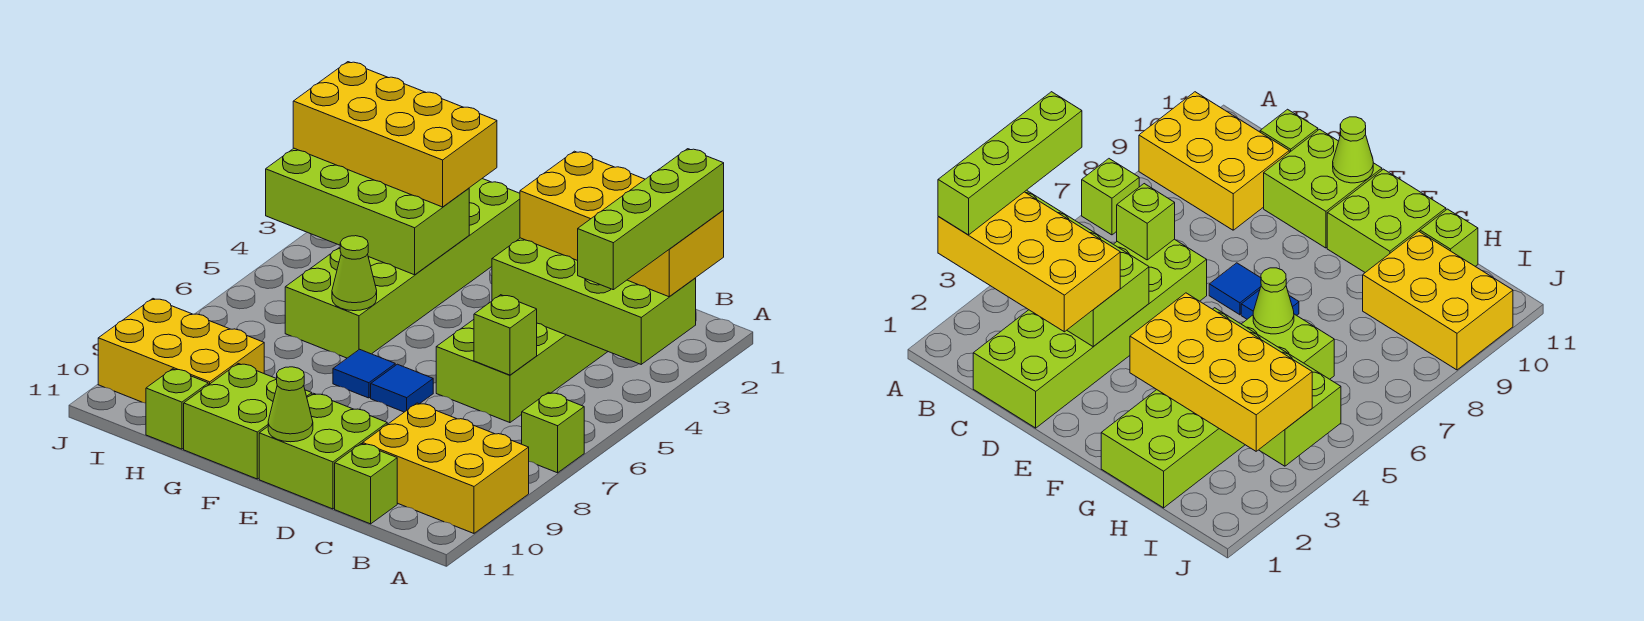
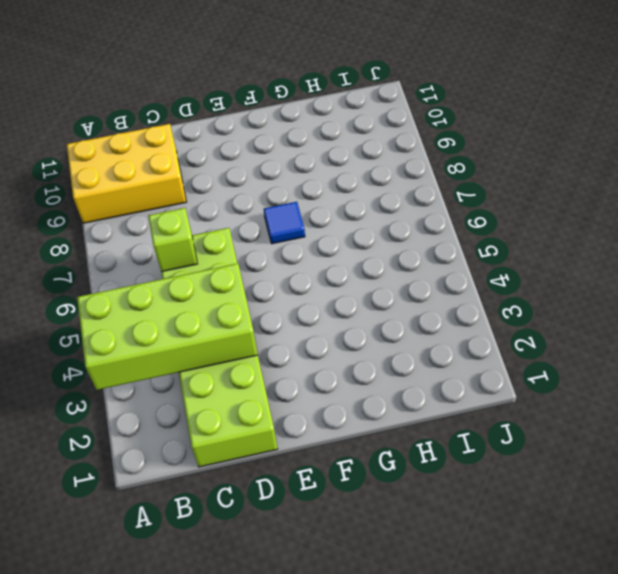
none -> lime 1x1 brick [522,392,584,473]
none -> lime 1x1 brick [335,444,397,524]
none -> lime 2x2 brick [259,393,387,509]

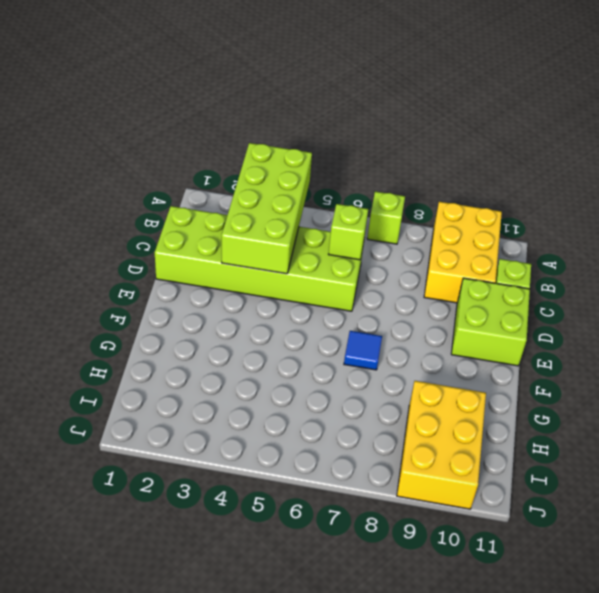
none -> blue 1x1 tile [371,364,433,412]
none -> lime 2x2 brick [184,364,312,479]
none -> lime 2x6 brick [285,178,520,358]

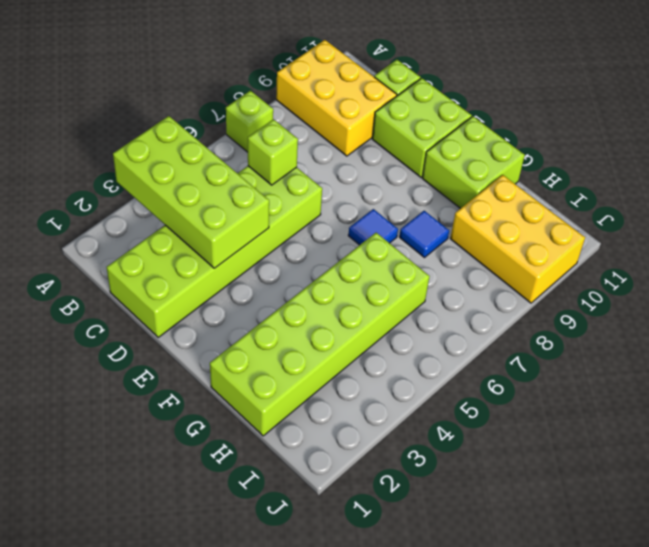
blue 1x1 tile [400,211,449,258] -> blue 1x1 tile moved to [371,364,433,412]
none -> lime 1x1 brick [146,369,208,449]
none -> lime 1x1 cone [268,367,313,442]
none -> lime 2x4 brick [266,148,469,275]

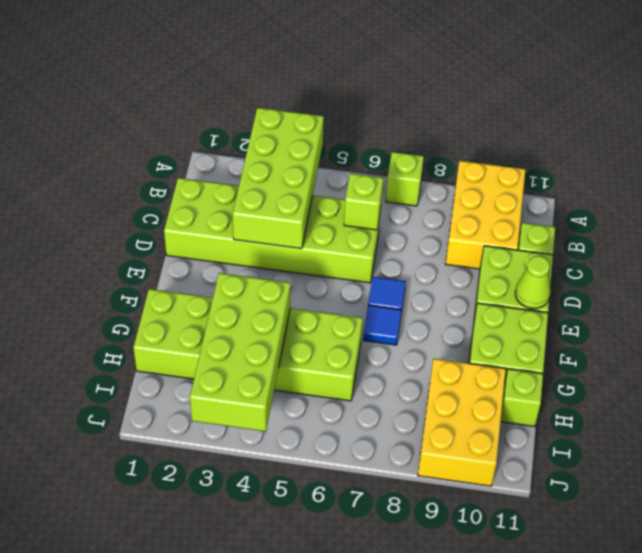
none -> lime 1x1 cone [332,236,377,311]
none -> yellow 2x4 brick [520,151,724,297]
none -> yellow 2x4 brick [293,62,497,207]

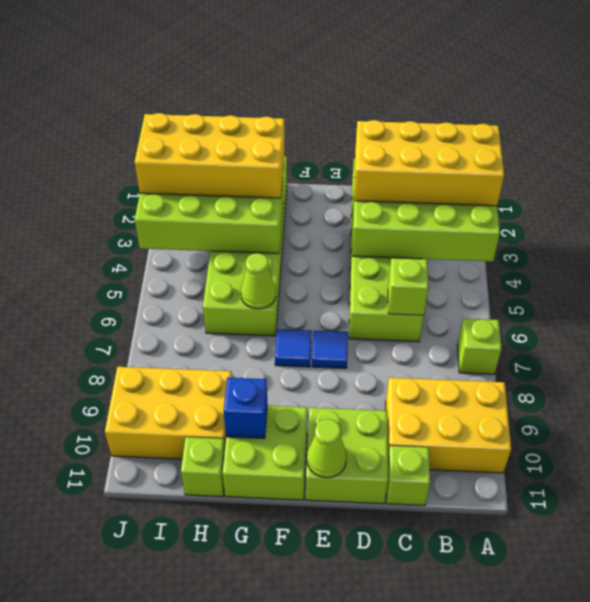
blue 1x1 brick [224,377,268,439] -> none
none -> lime 1x4 brick [578,149,724,290]

